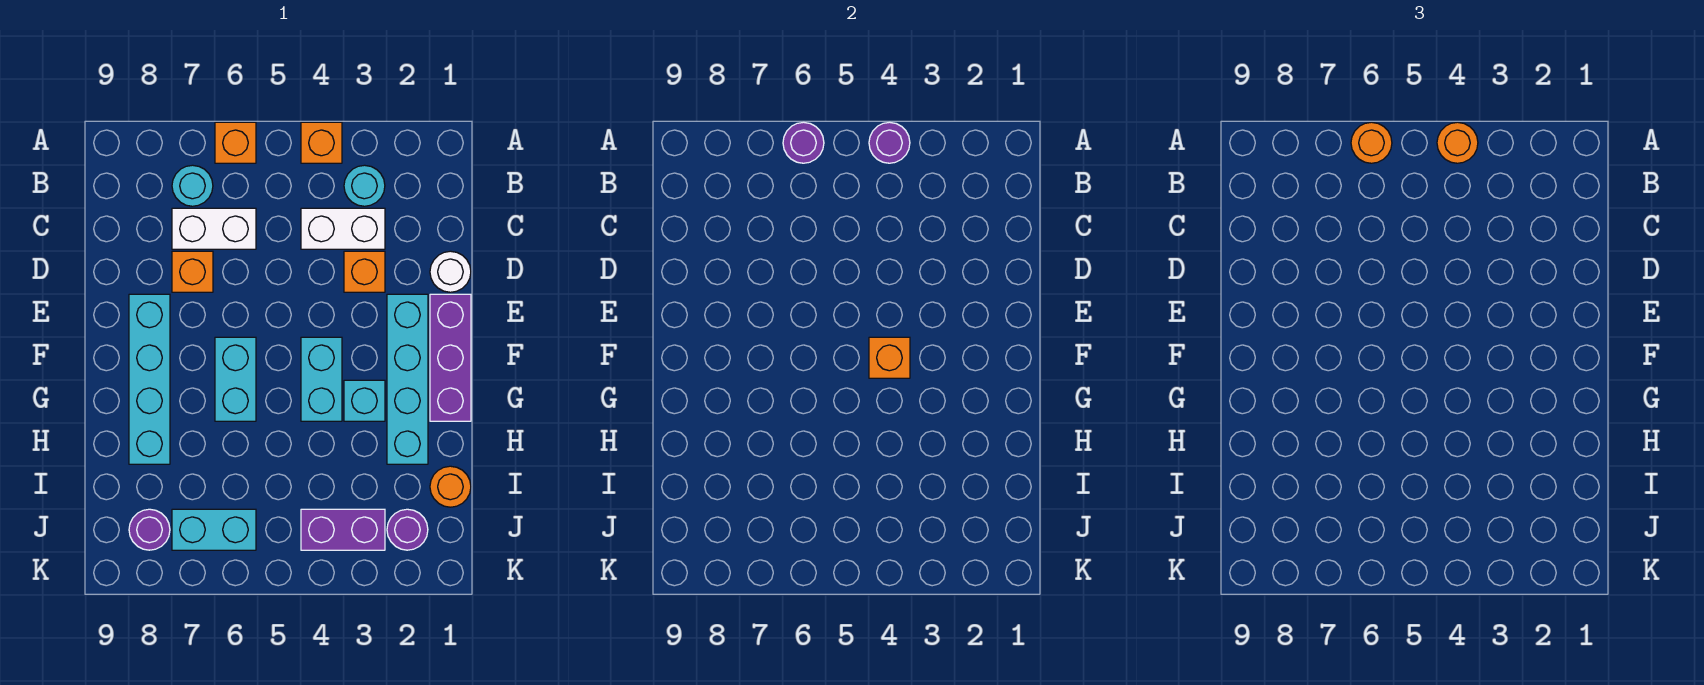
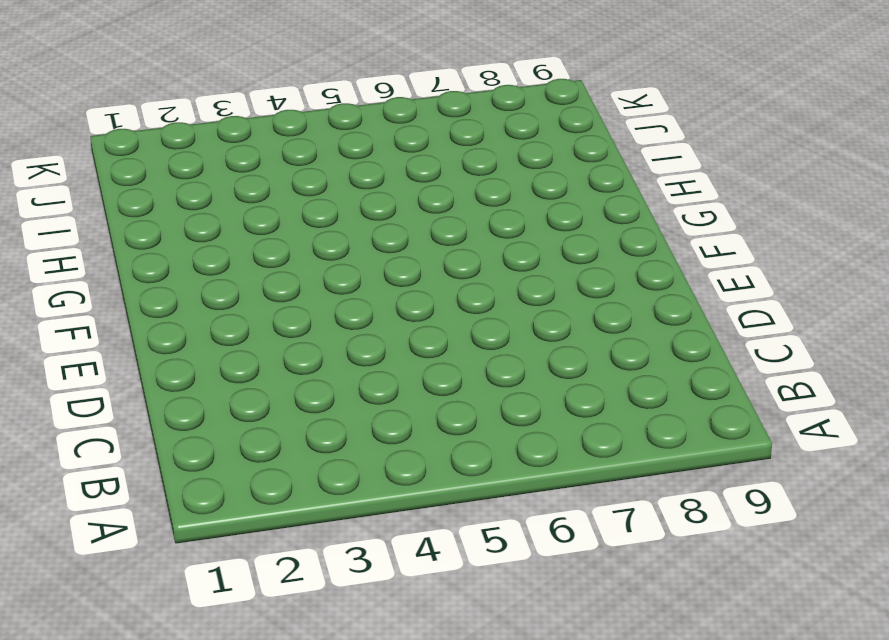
none -> orange 1x1 brick [301,122,342,163]
none -> orange 1x1 brick [215,122,256,163]
none -> cyan 1x1 round brick [344,165,385,206]

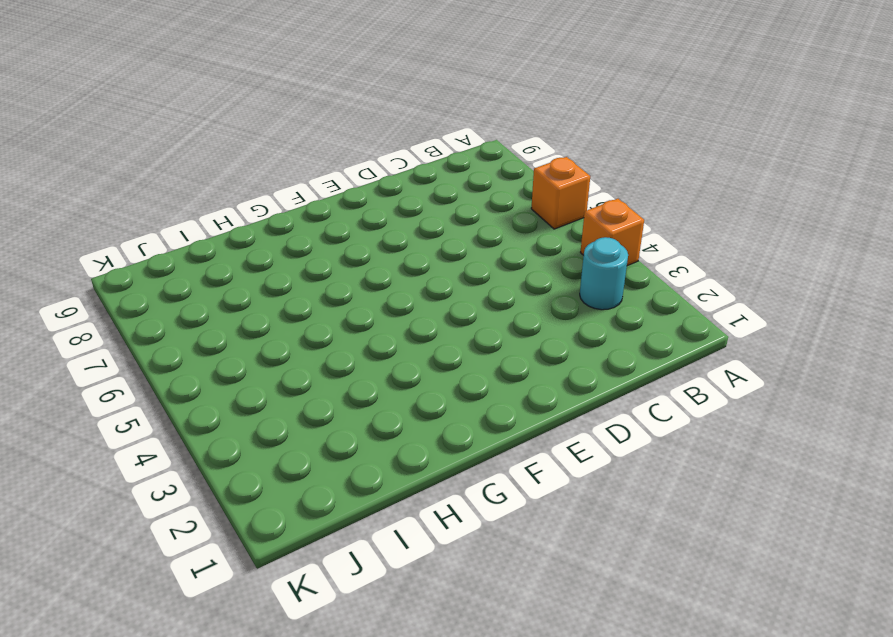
none -> cyan 1x1 round brick [172,165,213,206]
none -> white 1x2 brick [301,208,385,249]
none -> white 1x2 brick [172,208,256,249]

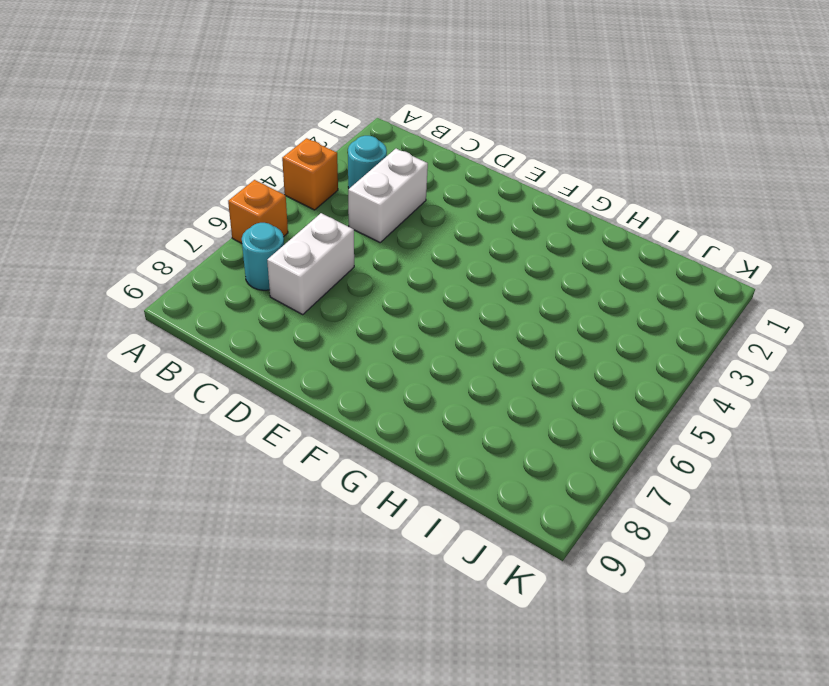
none -> white 1x1 round brick [430,251,471,292]
none -> orange 1x1 brick [344,251,385,292]
none -> orange 1x1 brick [172,251,213,292]

